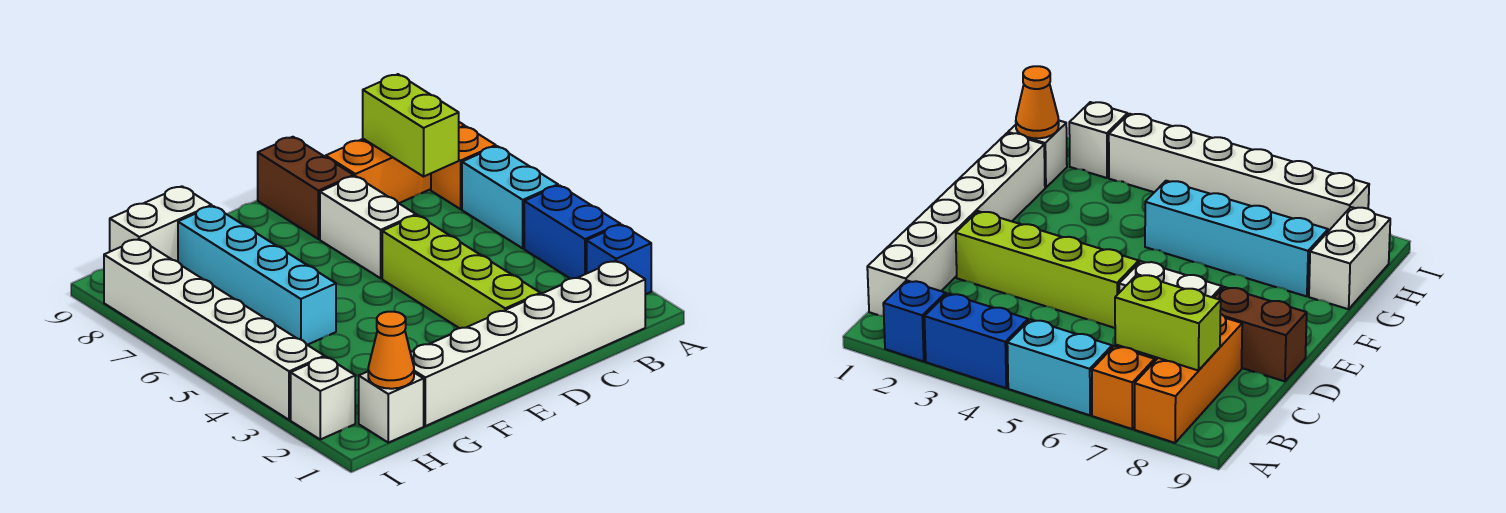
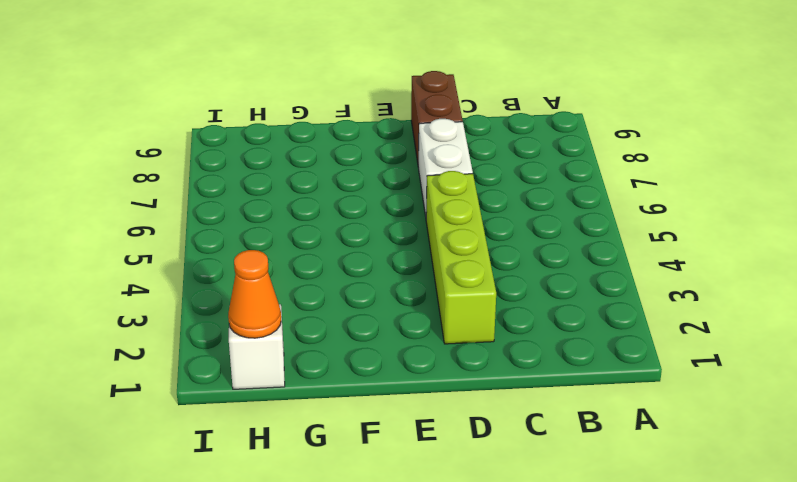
none -> blue 1x1 brick [587,225,651,294]
none -> blue 1x2 brick [524,185,620,279]
none -> cyan 1x2 brick [462,146,558,248]

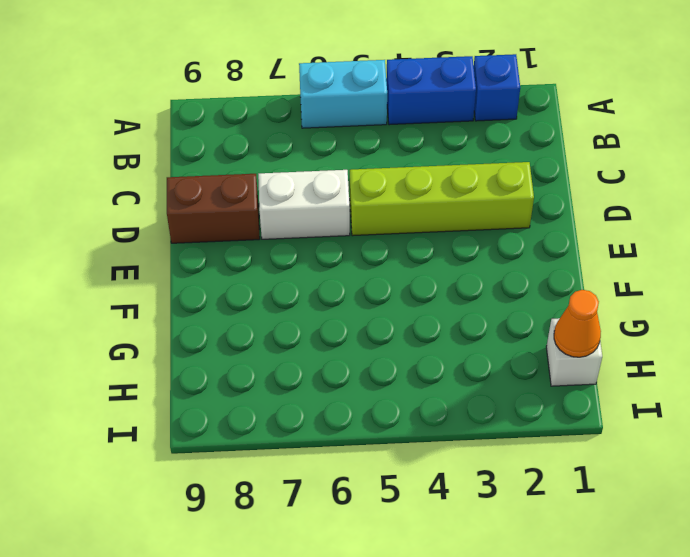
none -> orange 1x1 brick [431,127,496,209]
none -> orange 1x3 brick [326,122,465,203]
none -> white 1x6 brick [410,261,646,426]

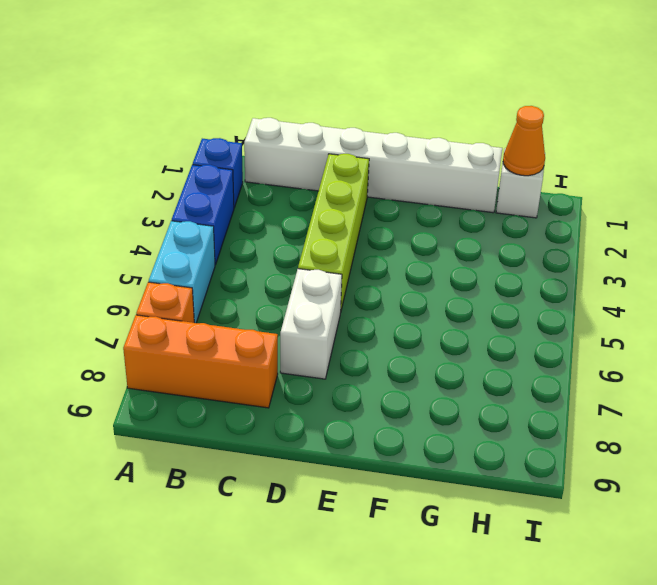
none -> brown 1x2 brick [258,137,354,239]
none -> cyan 1x4 brick [178,206,336,345]
none -> white 1x2 brick [110,186,212,262]

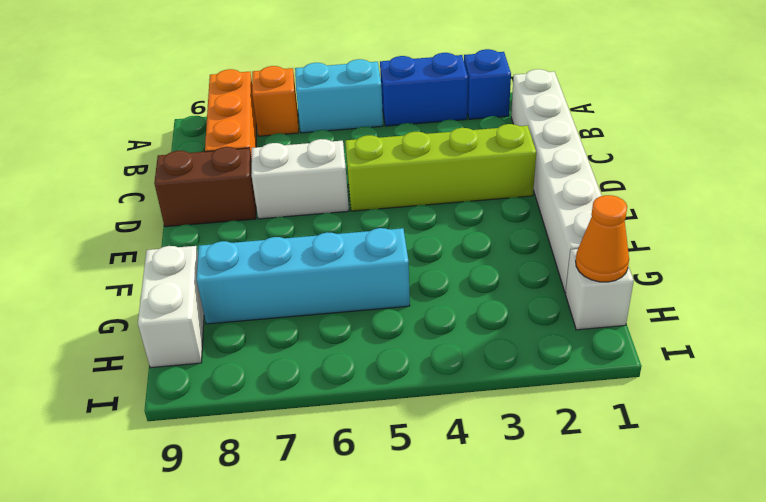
none -> white 1x1 brick [291,357,355,439]
none -> white 1x6 brick [104,239,324,420]
none -> lime 1x2 brick [363,74,459,177]

